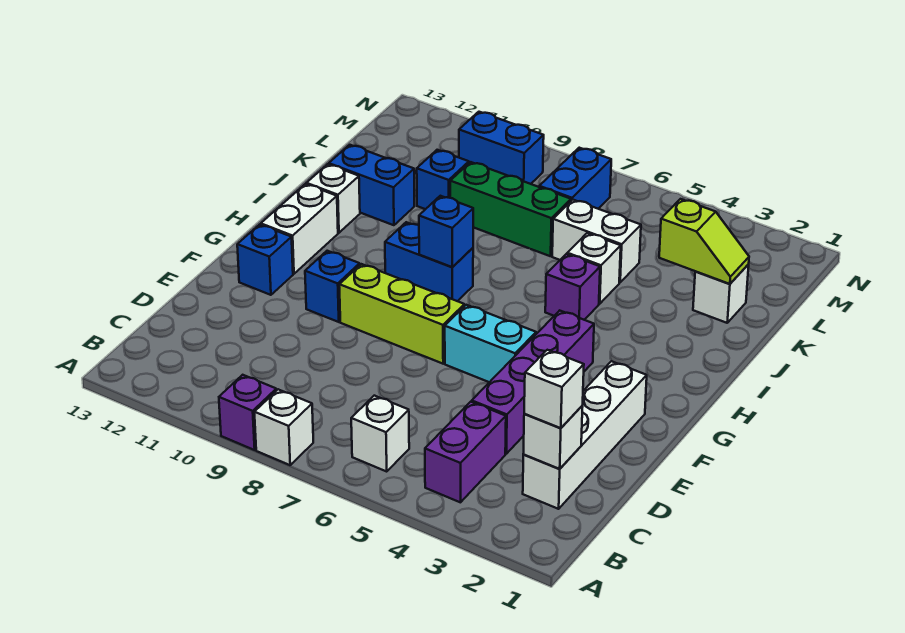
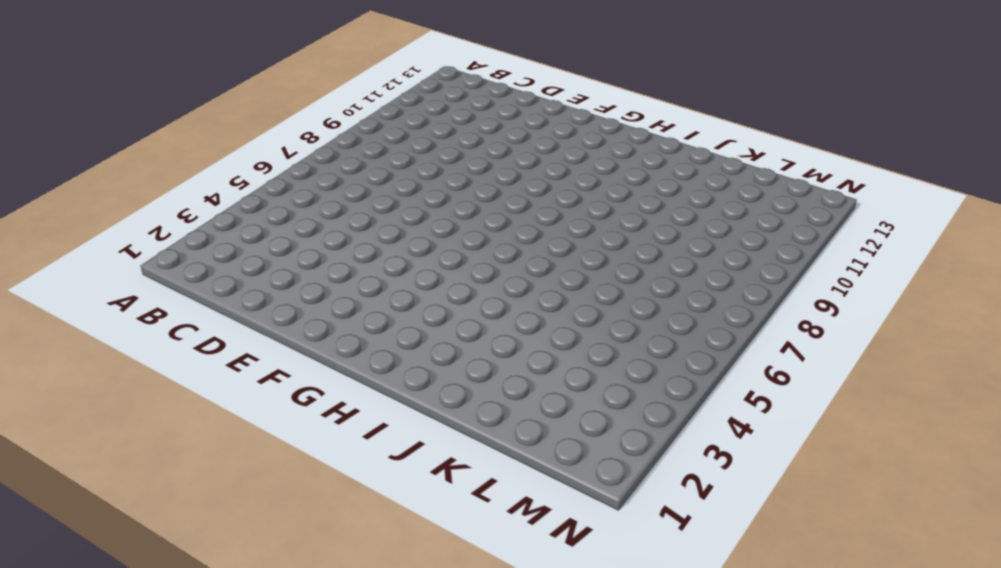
none -> white 1x1 brick [254,389,313,465]
none -> purple 1x1 brick [219,375,276,450]
none -> purple 1x2 brick [425,402,506,502]

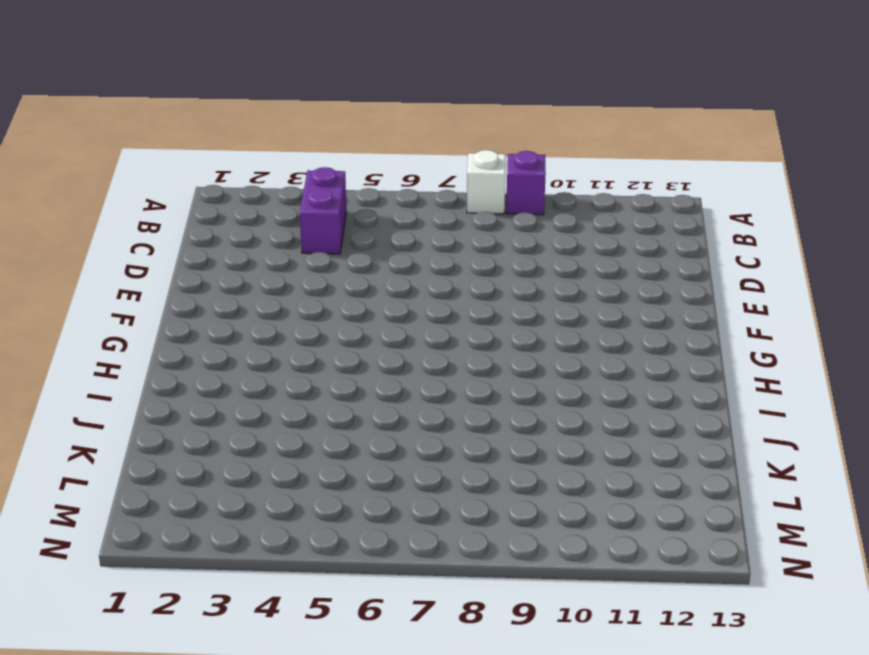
none -> white 1x1 brick [351,396,409,471]
none -> white 1x4 brick [523,361,647,509]
none -> purple 1x4 brick [472,311,594,454]

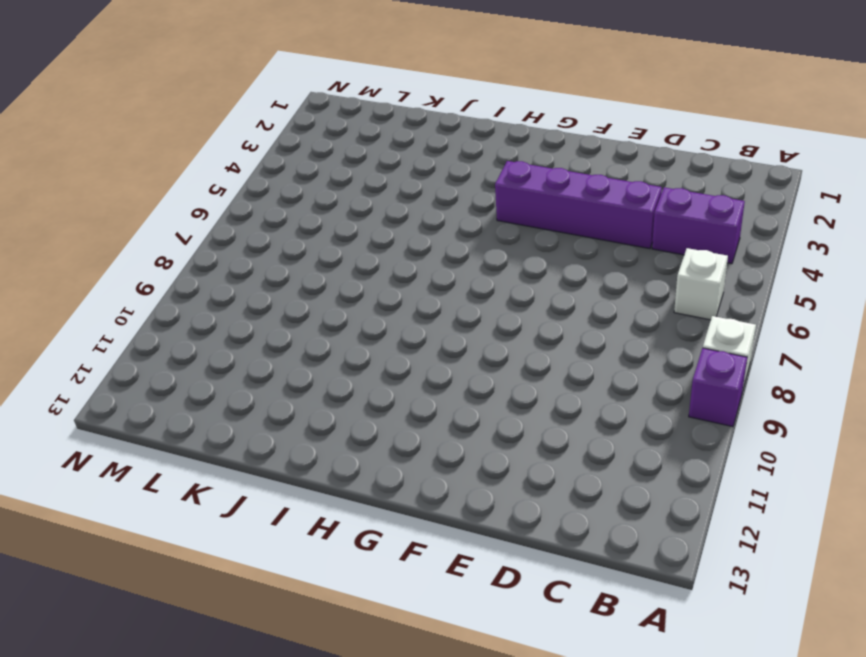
none -> white 1x4 brick [523,361,647,509]
none -> cyan 1x2 brick [445,305,536,382]
none -> lime 1x3 brick [339,264,464,364]

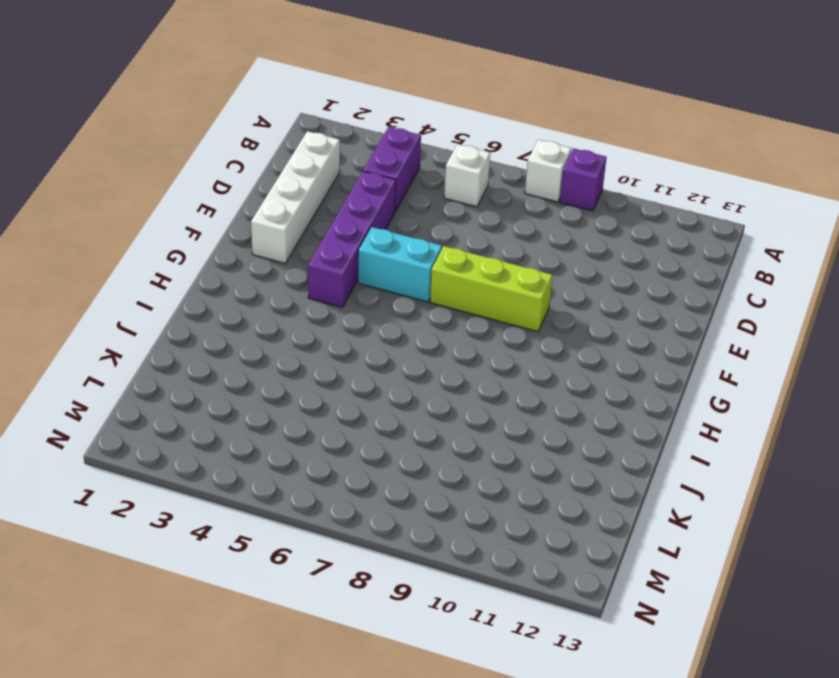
none -> blue 1x1 brick [305,251,360,322]
none -> blue 1x1 brick [237,224,293,295]
none -> white 1x2 brick [261,184,338,274]

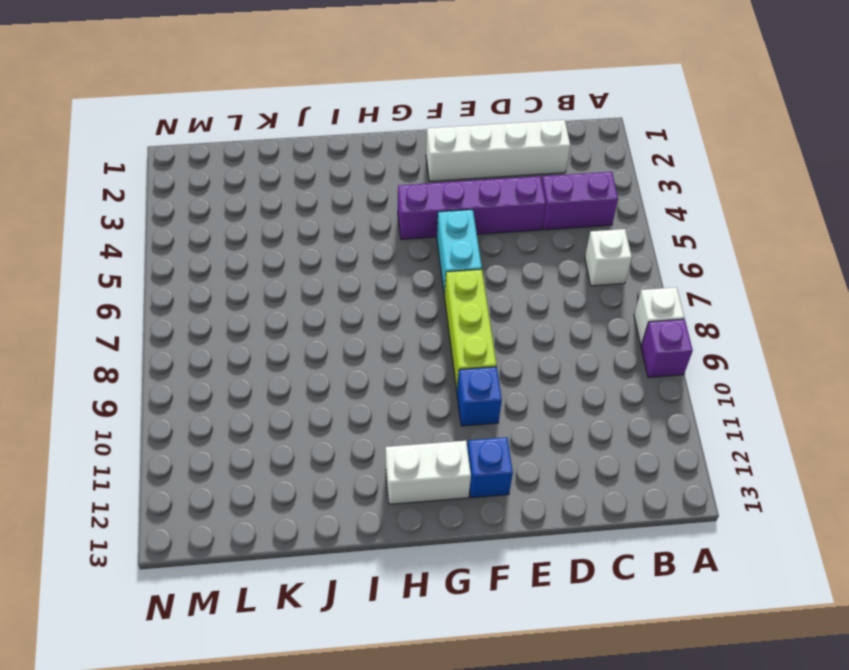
none -> blue 1x2 brick [385,222,473,301]
none -> purple 1x1 brick [545,254,600,320]
none -> white 1x1 brick [306,164,360,233]

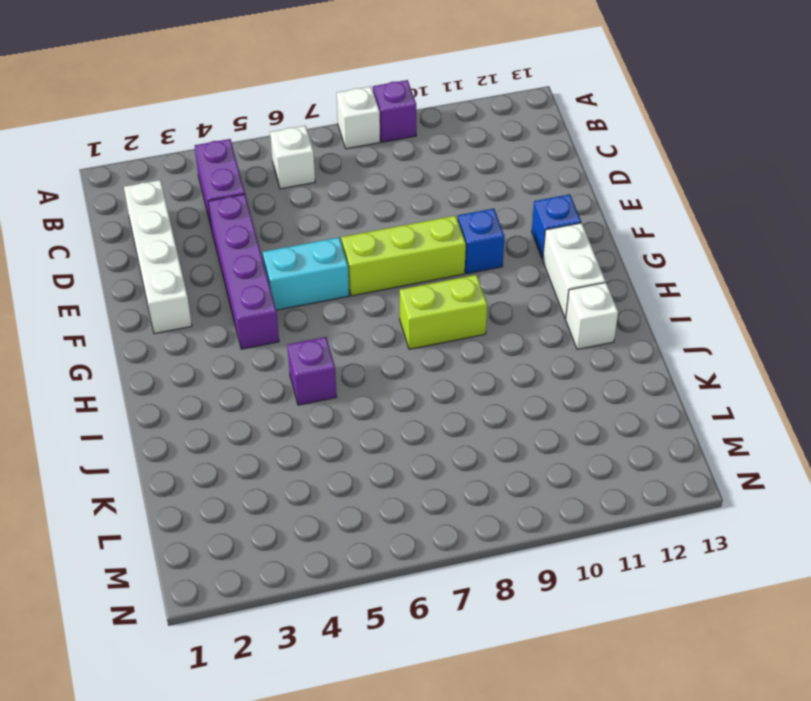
lime 1x2 brick [400,275,487,349] -> blue 1x2 brick [385,222,473,301]
none -> white 1x1 brick [567,233,621,304]
none -> blue 1x2 brick [329,145,414,225]
none -> white 1x1 brick [693,264,749,323]

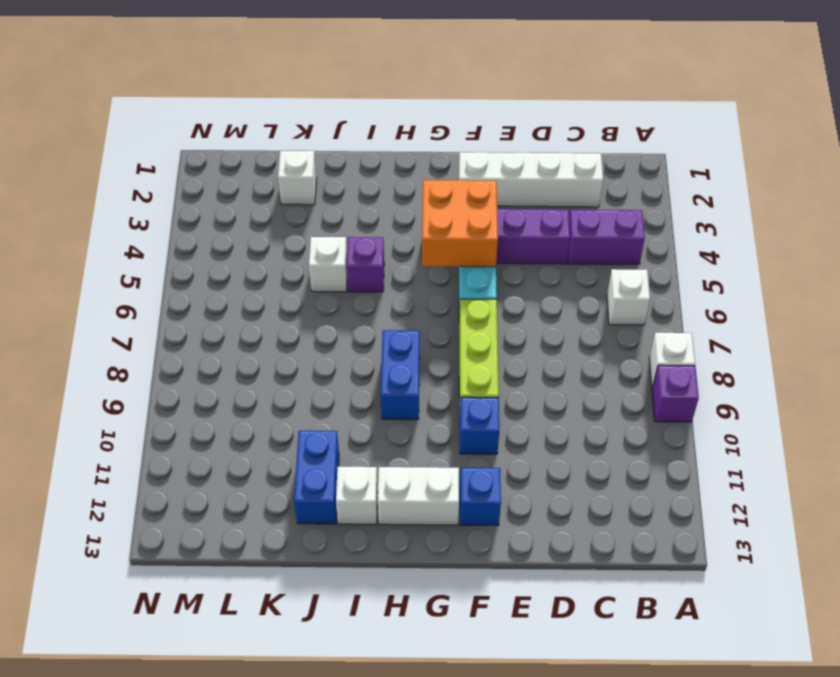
orange 2x2 brick [422,180,498,267] -> none
none -> white 1x2 brick [552,200,641,282]
none -> green 1x3 brick [450,162,571,256]
none -> blue 1x1 brick [417,150,469,209]

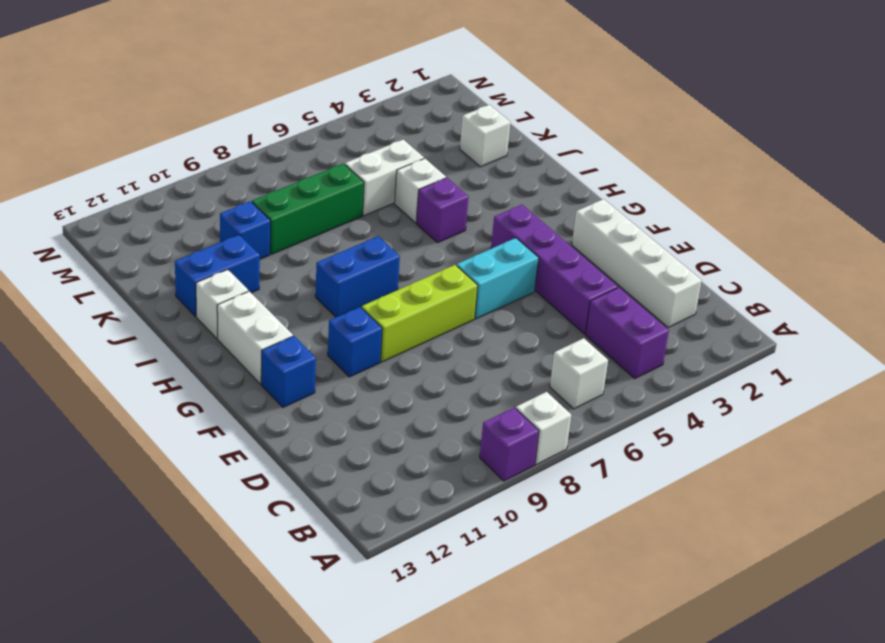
none -> blue 1x2 brick [539,148,611,209]
none -> blue 1x2 brick [459,112,544,184]
none -> white 1x1 brick [523,406,583,469]

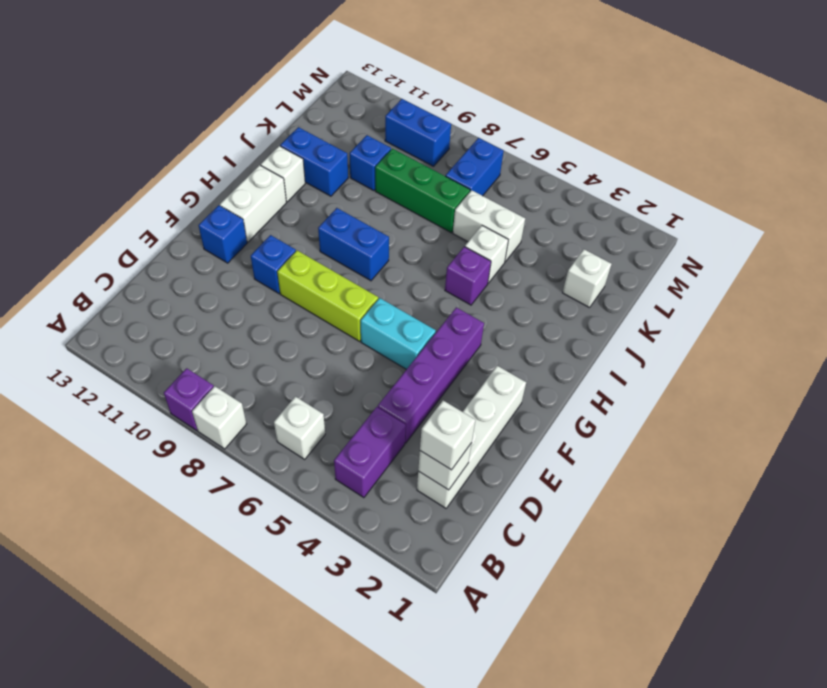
none -> blue 1x1 brick [419,196,473,267]
none -> lime 1x2 slope [659,199,749,284]

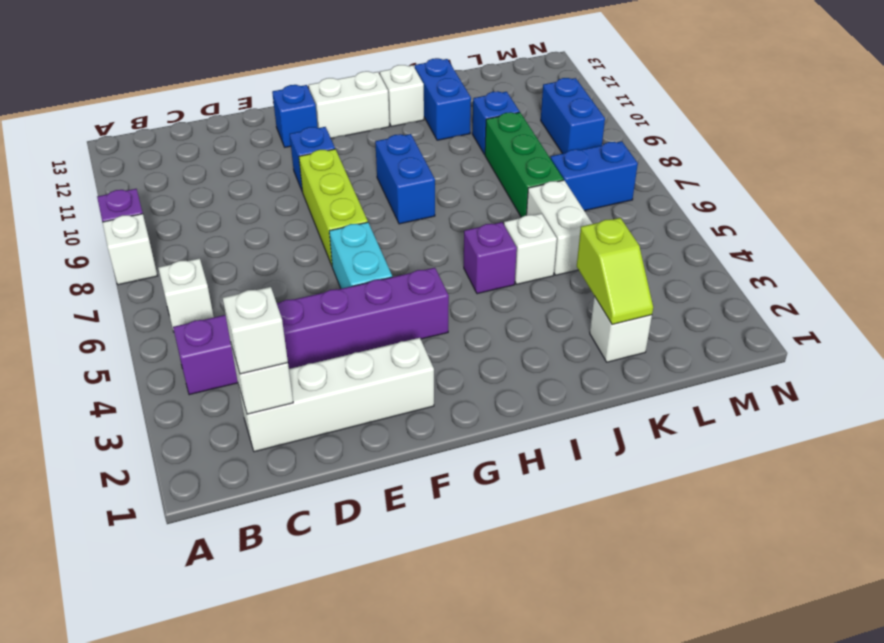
none -> blue 1x1 brick [419,196,473,267]

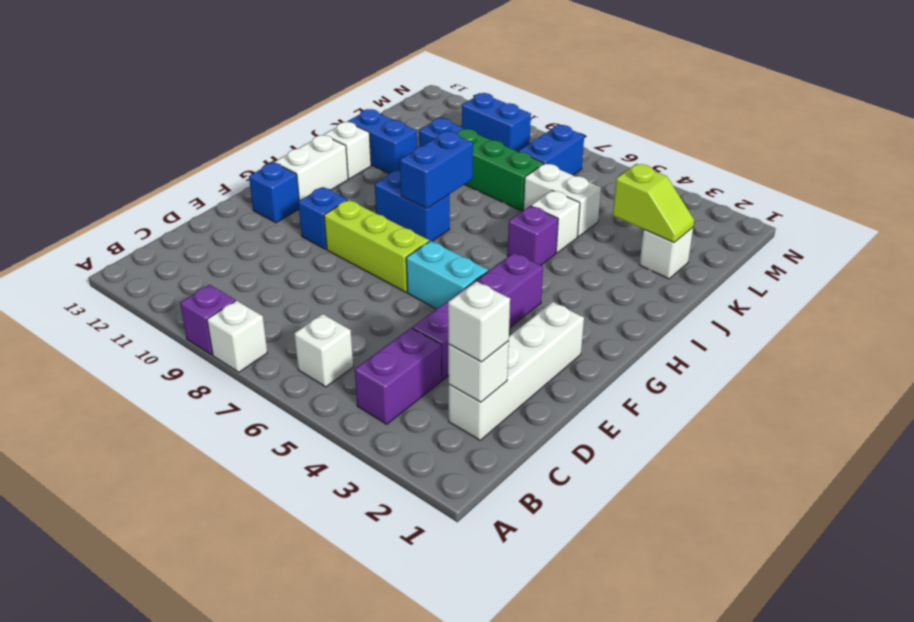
blue 1x2 brick [400,131,473,209] -> blue 1x1 brick [419,196,473,267]

